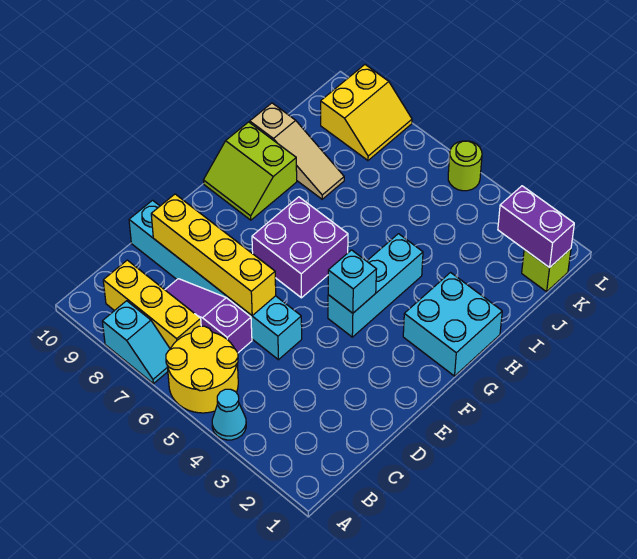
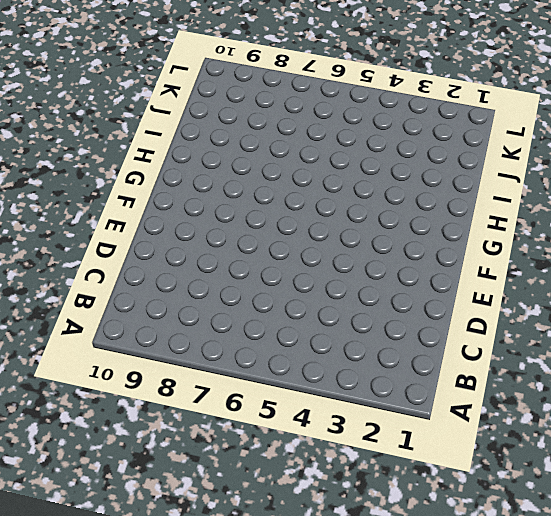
none -> cyan 1x1 cone [212,389,246,440]
none -> yellow 2x2 round brick [166,326,238,413]
none -> cyan 1x2 slope [102,301,170,384]

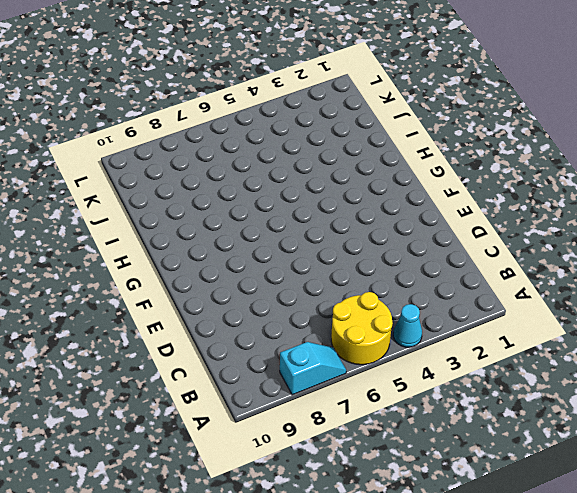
none -> yellow 1x3 brick [103,260,201,349]
none -> purple 1x3 slope [165,279,252,353]
none -> cyan 1x6 brick [129,200,302,360]

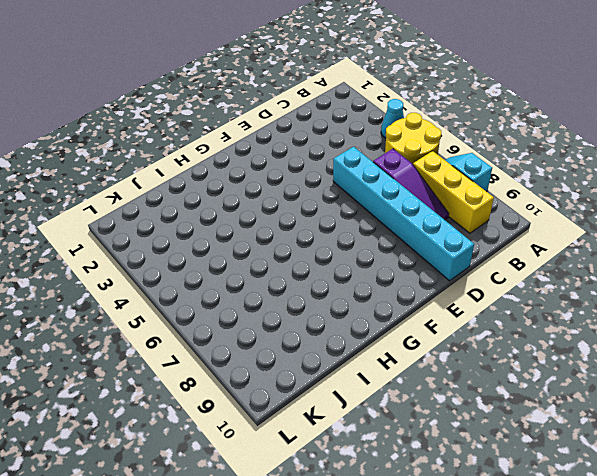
none -> cyan 1x3 brick [328,234,423,337]
none -> purple 2x2 brick [252,197,348,298]
none -> cyan 2x2 brick [403,273,502,376]

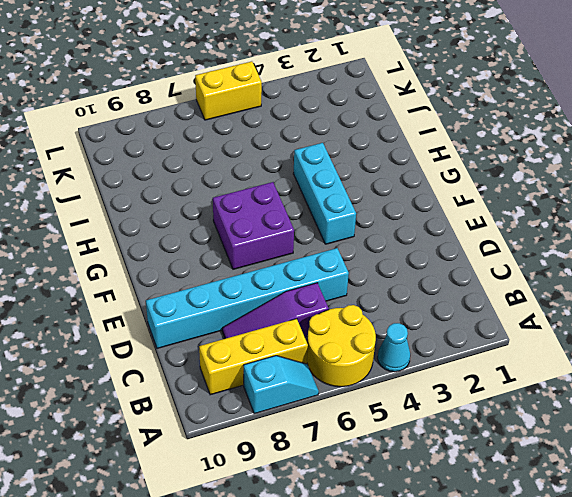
yellow 1x2 brick [195,61,262,120] -> lime 1x1 round brick [448,141,482,191]
none -> cyan 2x2 brick [403,273,502,376]
none -> lime 2x2 slope [203,122,297,220]
none -> tan 1x3 slope [250,103,344,199]

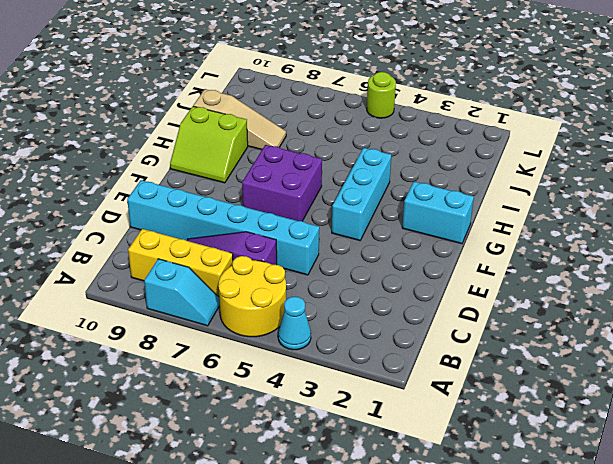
cyan 1x2 brick [402,182,474,244] -> cyan 2x2 brick [403,273,502,376]
none -> lime 1x1 brick [522,249,571,292]
none -> yellow 2x2 slope [321,65,412,160]
none -> yellow 1x4 brick [151,194,276,315]

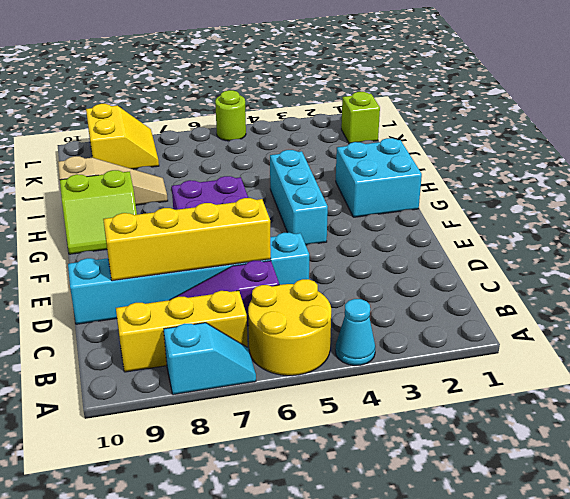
none -> cyan 1x1 brick [328,250,377,313]
none -> purple 1x2 brick [498,186,574,268]

